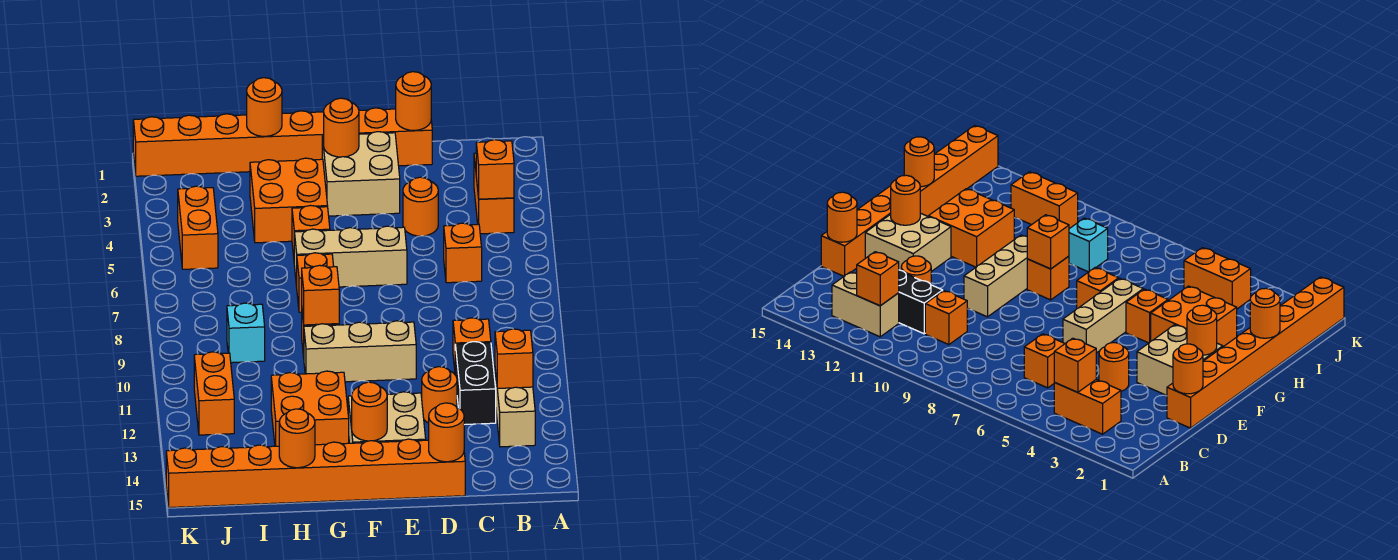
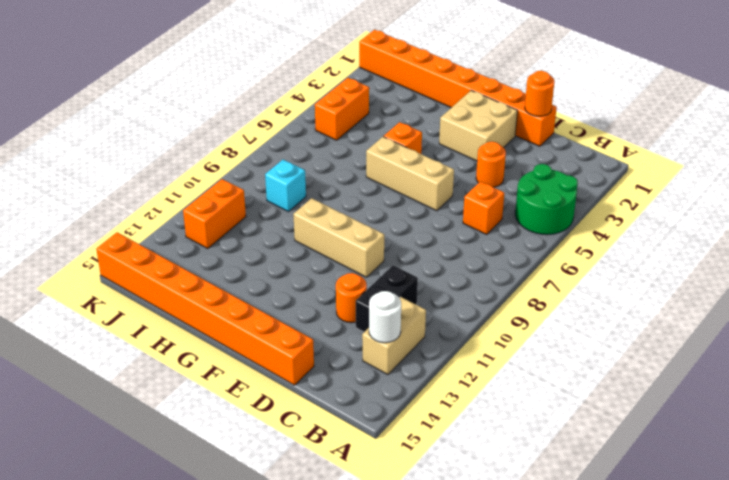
green 2x2 round brick [515,164,578,235] -> orange 1x2 brick [474,153,514,234]
white 1x1 round brick [369,291,401,343] -> none
none -> orange 1x1 brick [453,318,491,369]
none -> tan 2x2 brick [348,392,426,443]
none -> orange 2x2 brick [250,158,328,243]
none -> orange 1x1 brick [297,253,334,312]

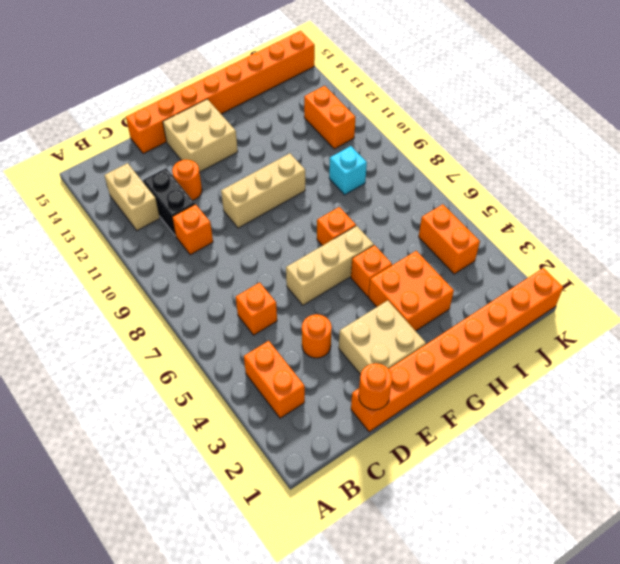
none -> orange 1x1 brick [1027,256,1069,300]
none -> orange 2x2 brick [271,371,349,446]
none -> orange 1x1 brick [476,140,514,199]
none -> orange 1x1 brick [495,329,533,389]

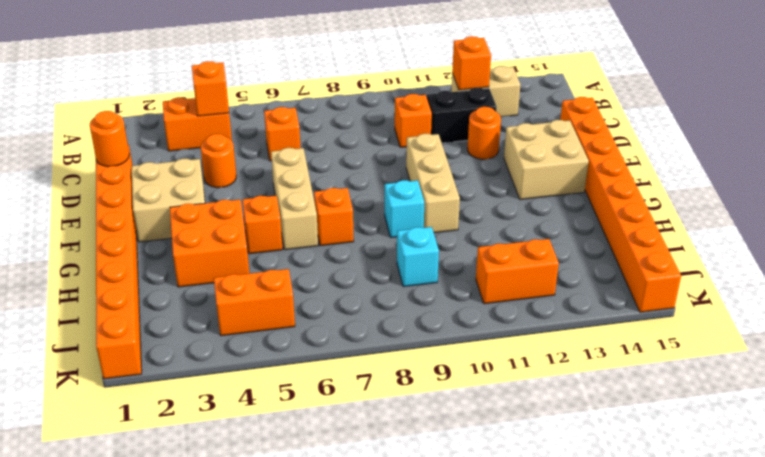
cyan 1x1 brick [385,180,424,238] -> orange 1x1 brick [1027,256,1069,300]
none -> orange 2x2 brick [271,371,349,446]
none -> orange 1x1 round brick [429,403,464,462]
none -> orange 1x1 round brick [324,98,359,157]
none -> orange 1x1 round brick [352,382,387,441]

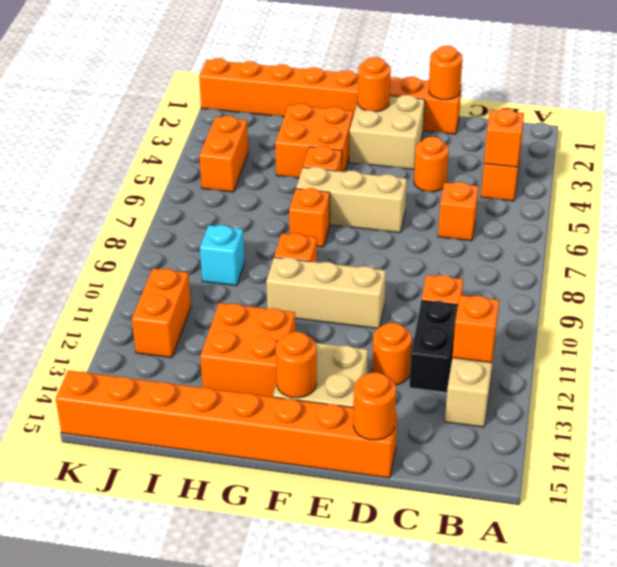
none -> orange 1x1 brick [302,265,339,325]
none -> orange 1x1 round brick [247,78,282,136]
none -> orange 1x1 round brick [279,409,315,468]

